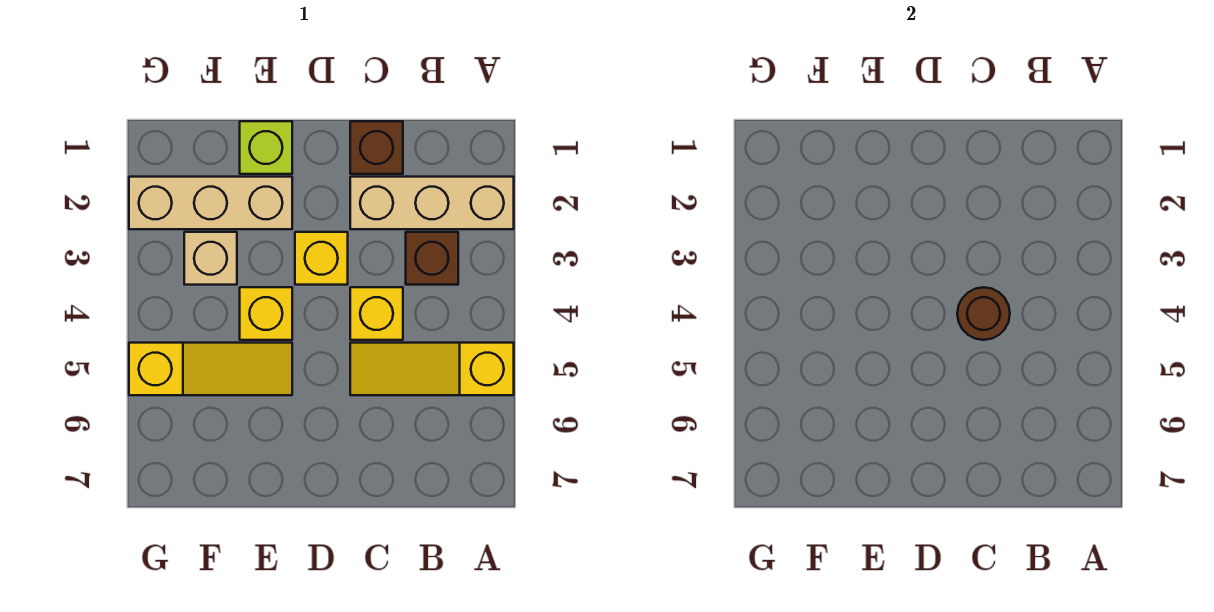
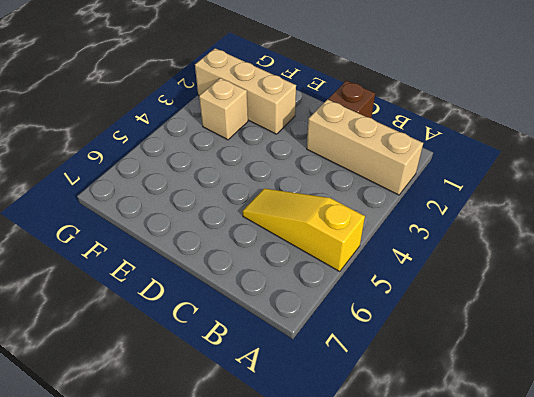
none -> brown 1x1 brick [406,232,458,285]
none -> yellow 1x1 brick [350,287,403,340]
none -> yellow 1x1 brick [295,232,348,285]

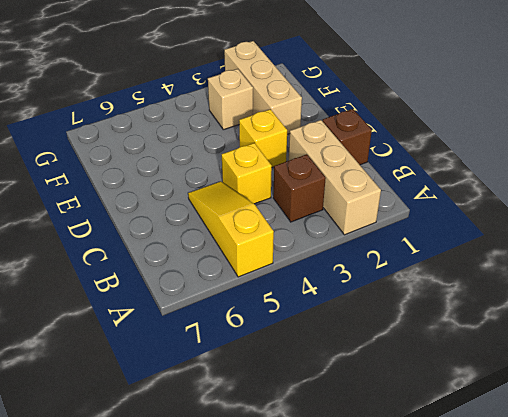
none -> lime 1x1 brick [240,121,292,174]
none -> yellow 1x1 brick [240,287,292,340]
none -> yellow 1x3 slope [129,343,292,395]

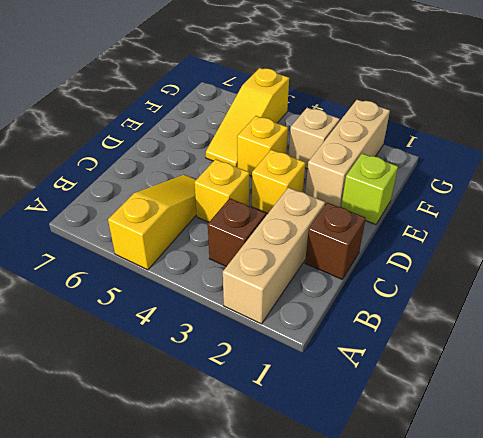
none -> brown 1x1 round brick [957,287,1010,340]

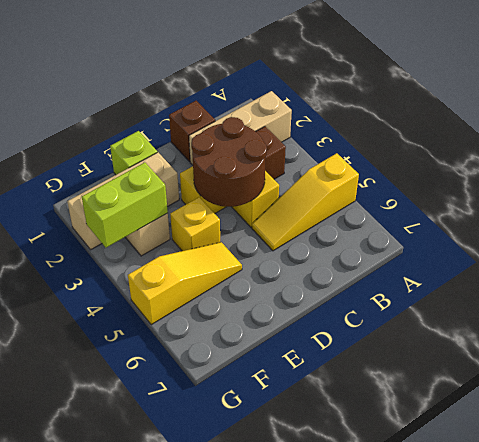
brown 2x2 round brick [191,117,267,207] -> brown 1x1 round brick [957,287,1010,340]
lime 1x2 brick [82,163,168,248] -> none

